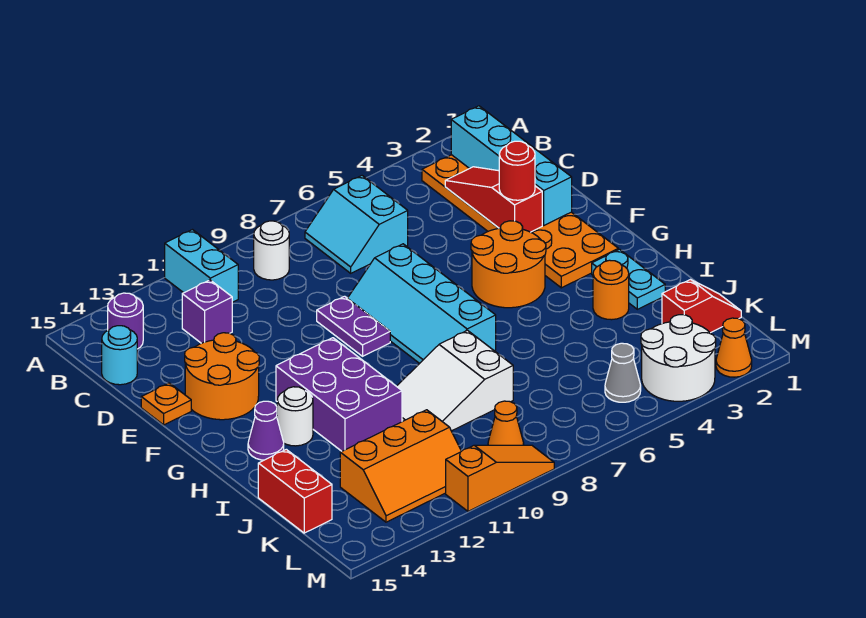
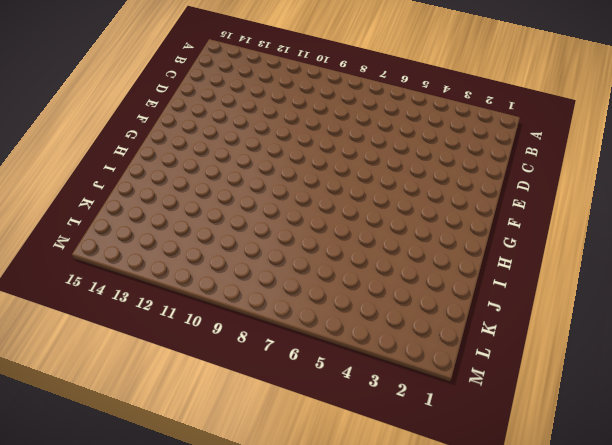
none -> cyan 1x2 brick [165,230,238,302]
none -> orange 2x6 plate [422,155,618,288]
none -> cyan 2x2 slope [305,176,408,273]

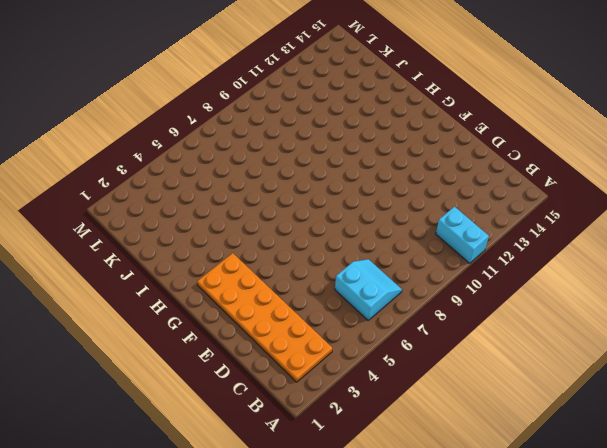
none -> white 1x1 round brick [254,221,289,280]
none -> purple 1x1 round brick [108,293,143,349]
none -> purple 1x1 brick [182,280,232,343]

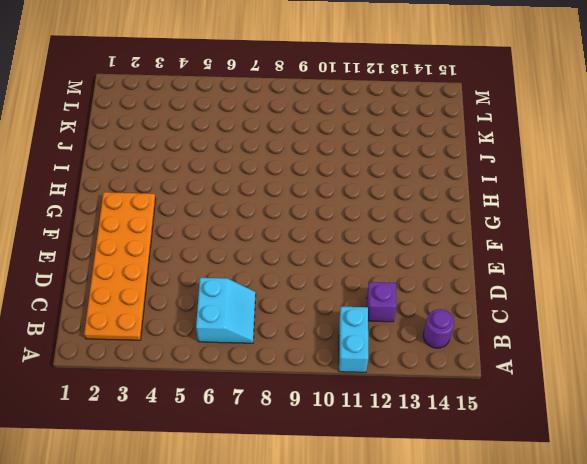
none -> white 1x1 round brick [254,221,289,280]
none -> cyan 1x1 round brick [102,326,137,385]
none -> cyan 2x4 slope [348,244,496,364]

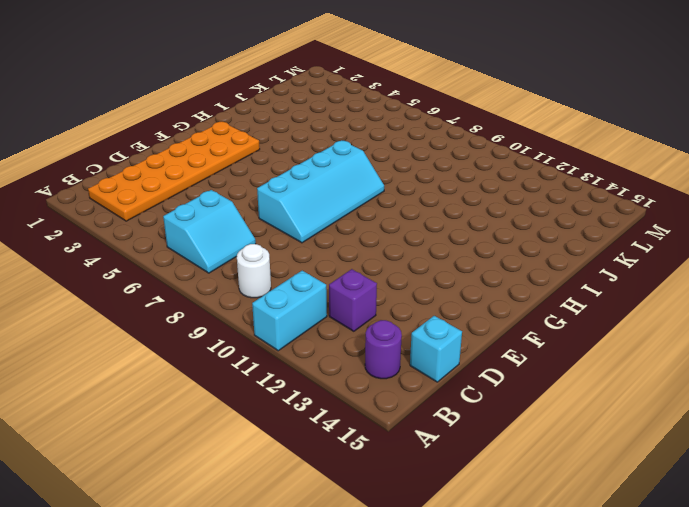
cyan 1x1 brick [410,316,462,382] -> cyan 1x1 round brick [102,326,137,385]
none -> purple 1x2 plate [317,296,390,356]
none -> orange 2x2 round brick [185,333,259,420]
none -> orange 1x1 plate [141,383,191,425]

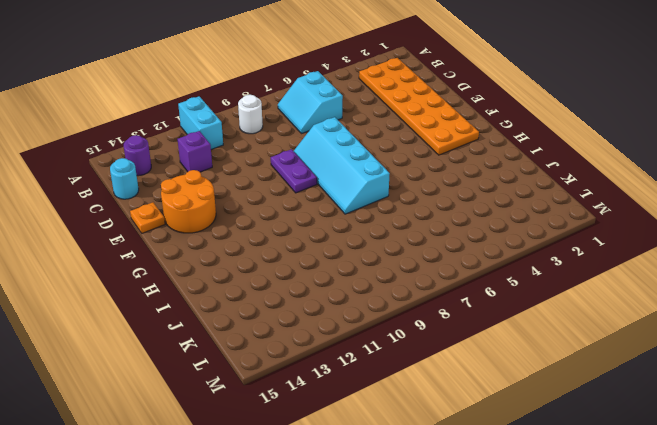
none -> orange 2x2 round brick [471,221,546,308]
none -> purple 2x3 brick [276,338,402,451]
none -> cyan 1x2 plate [592,249,665,309]

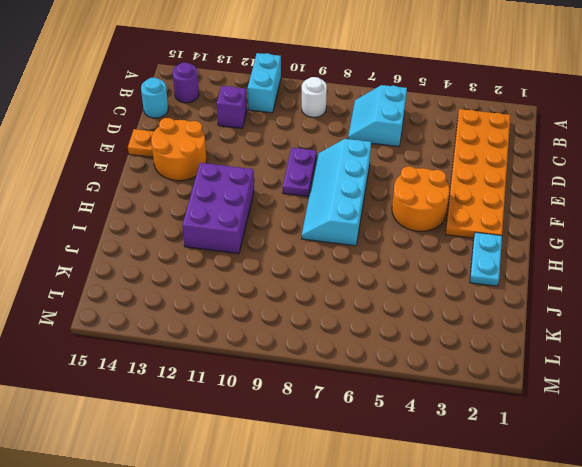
none -> white 1x1 round brick [277,387,313,446]
none -> purple 1x1 cone [248,401,284,460]
none -> orange 1x1 round brick [593,260,629,320]

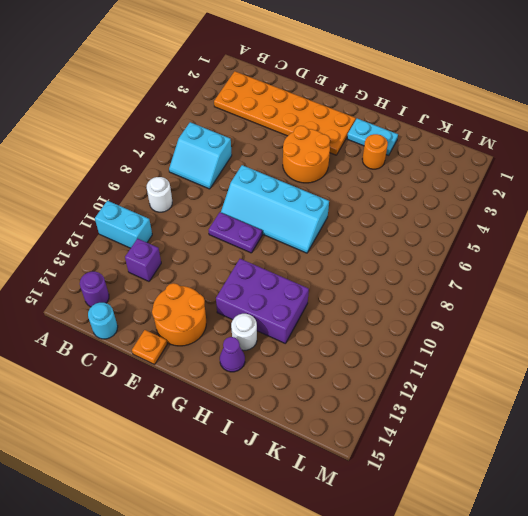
none -> white 2x3 slope [397,330,513,431]
none -> red 1x2 brick [258,449,332,533]
none -> red 1x2 slope [662,280,741,333]

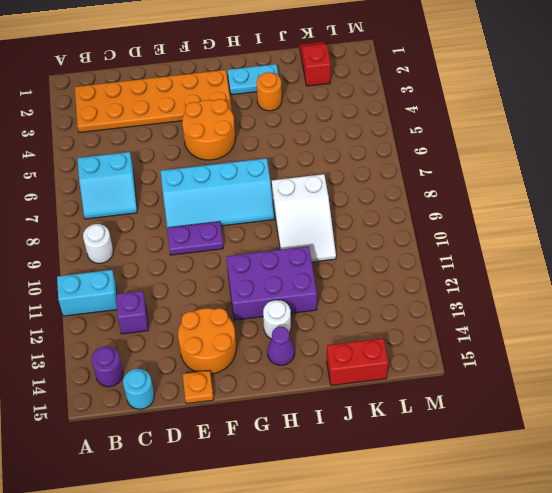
none -> orange 2x3 slope [340,410,461,522]
none -> white 2x2 round brick [641,315,716,401]
none -> grey 1x1 cone [605,343,641,402]

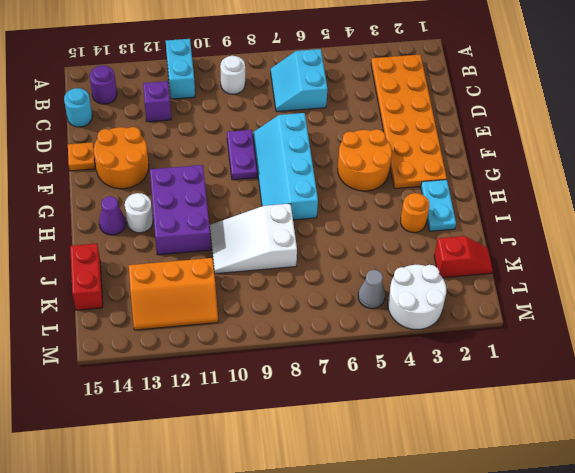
none -> orange 1x1 cone [488,401,524,445]
none -> orange 1x1 cone [716,318,752,377]
none -> orange 1x3 slope [446,445,554,511]

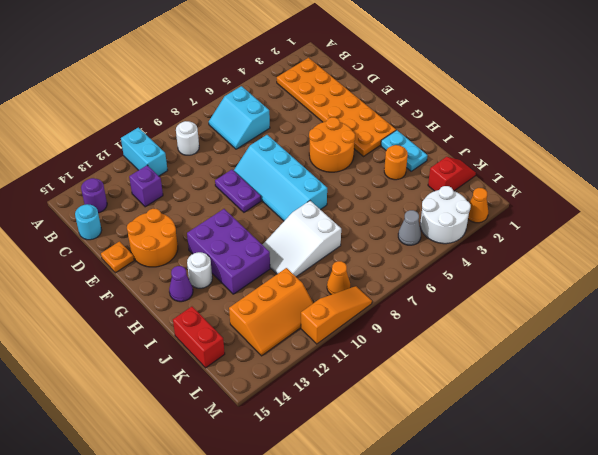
none -> cyan 1x4 brick [451,106,572,225]
none -> red 1x3 slope [445,167,542,232]
none -> red 1x1 round brick [499,141,535,200]

